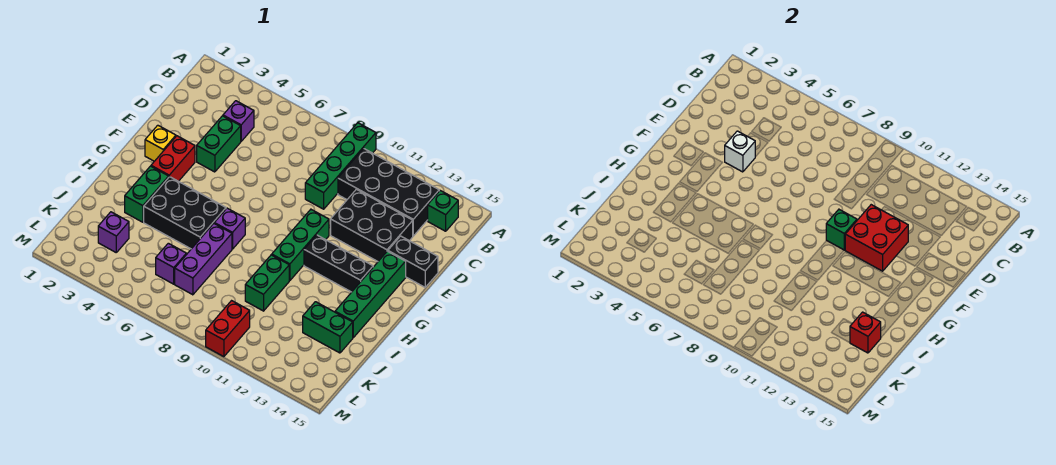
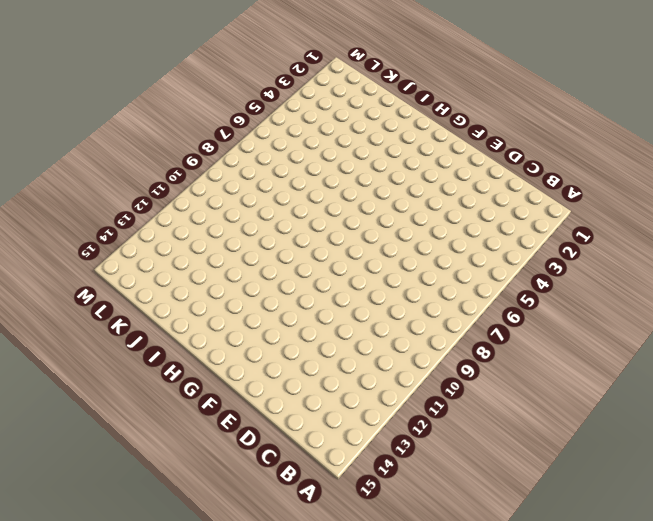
none -> green 1x4 brick [305,123,376,209]
none -> black 2x4 brick [338,148,439,236]
none -> green 1x1 brick [428,191,458,231]

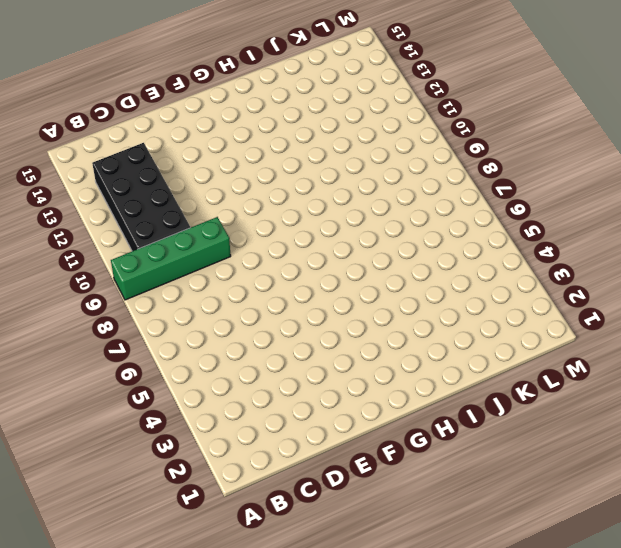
none -> green 1x1 brick [428,191,458,231]
none -> purple 1x1 brick [223,101,254,141]
none -> green 1x2 brick [197,116,241,172]

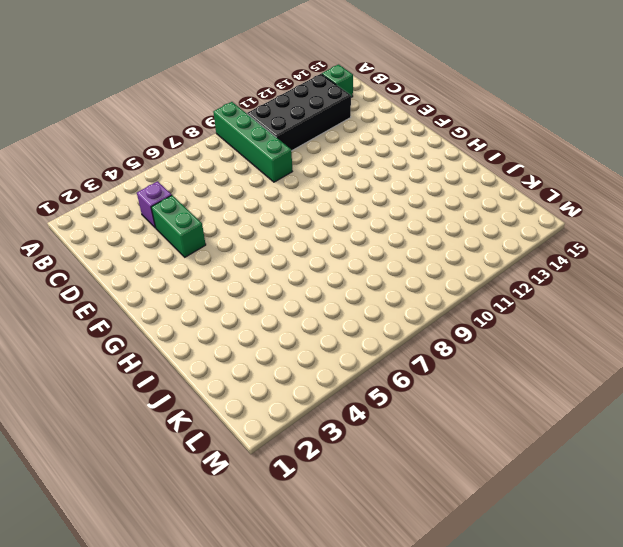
none -> black 2x3 brick [331,189,413,261]
none -> black 1x2 brick [388,236,438,287]
none -> yellow 1x1 brick [145,125,176,161]

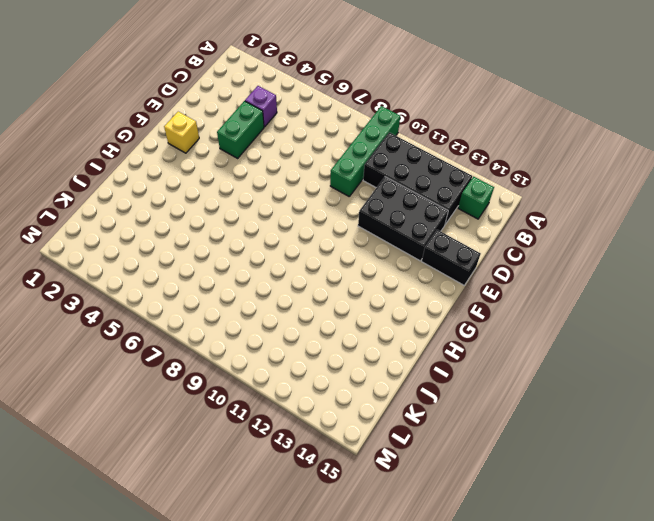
none -> red 1x2 brick [151,136,195,181]
none -> green 1x3 brick [272,209,329,281]
none -> green 1x4 brick [335,251,406,338]

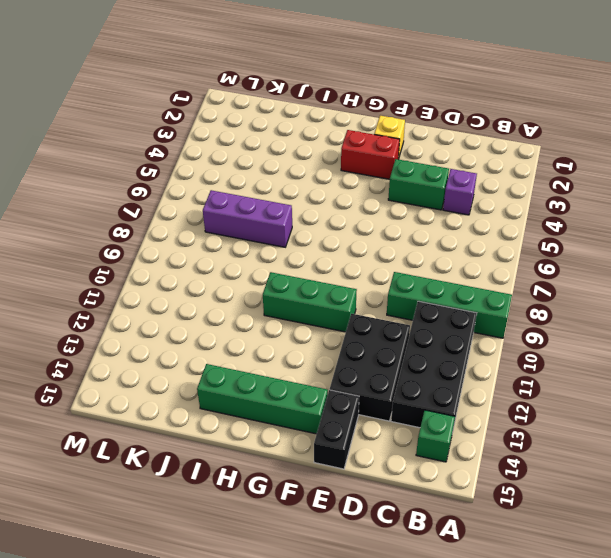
none -> black 1x3 brick [304,235,373,292]
none -> green 1x2 brick [125,166,169,222]
none -> black 2x3 brick [144,177,226,249]

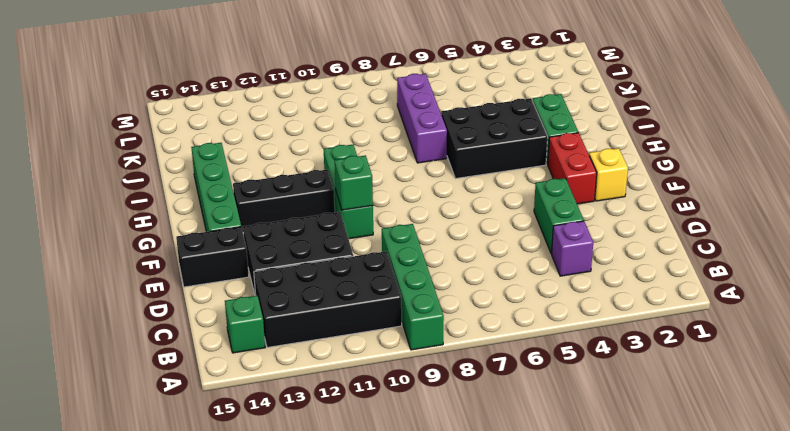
none -> purple 1x1 brick [214,208,245,249]
none -> green 1x2 brick [245,255,289,311]
none -> green 1x2 brick [303,302,353,353]

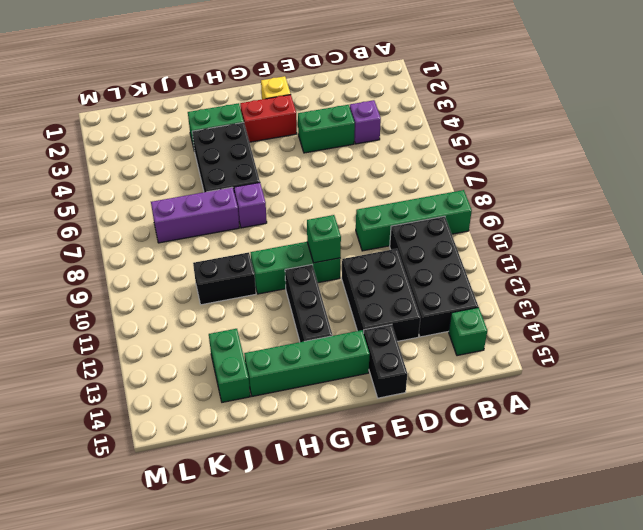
black 1x2 brick [193,252,256,305] -> green 1x2 brick [245,255,289,311]
none -> purple 1x1 brick [98,212,129,252]
none -> purple 1x1 brick [156,243,186,284]
none -> red 1x2 brick [206,301,250,357]

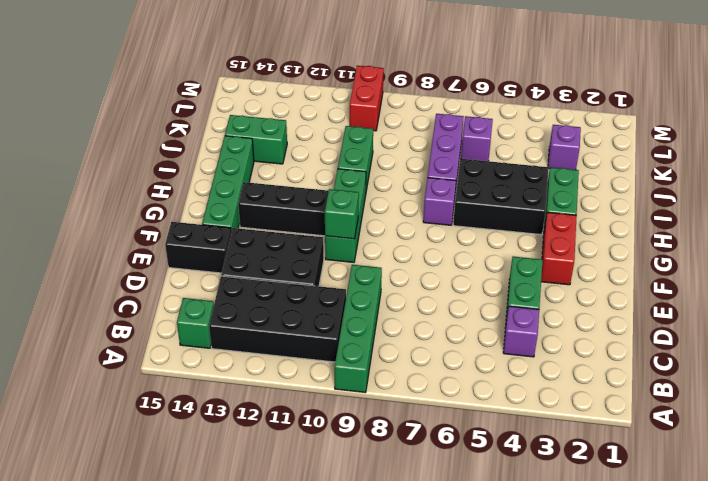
none -> yellow 1x1 brick [145,125,176,161]
none -> white 1x1 brick [725,131,755,172]
none -> red 2x2 brick [845,205,908,271]

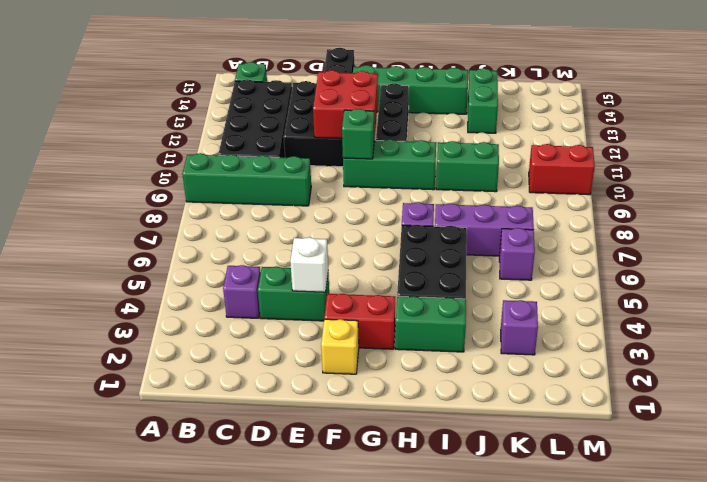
none -> red 1x1 brick [850,312,881,353]

